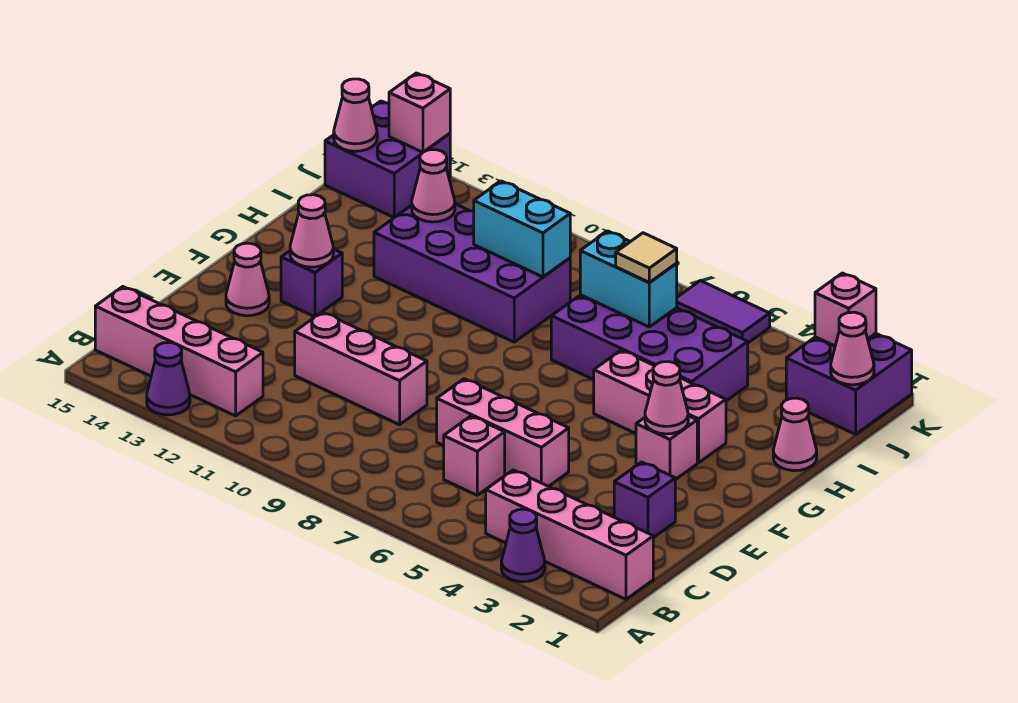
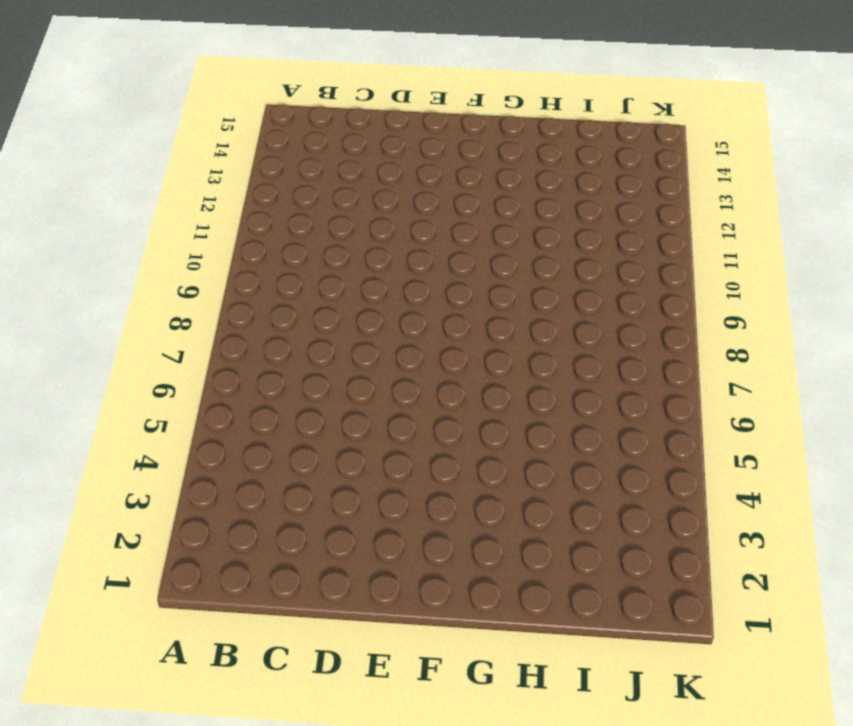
none -> purple 1x1 cone [501,509,545,582]
none -> purple 1x1 cone [147,342,190,415]
none -> pink 1x4 brick [486,470,653,599]

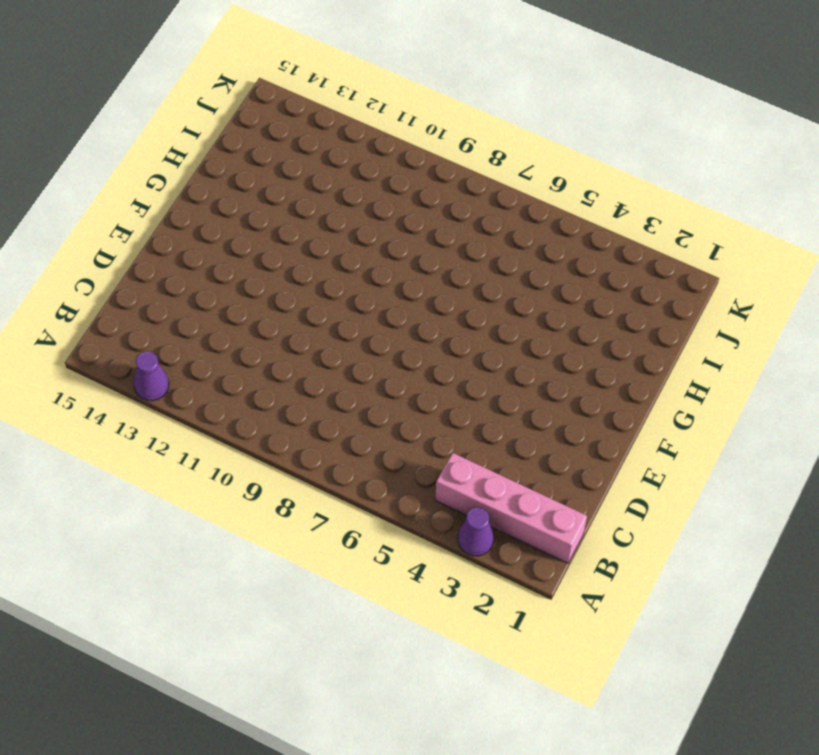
none -> pink 1x4 brick [95,287,263,416]
none -> pink 1x1 brick [444,416,505,495]
none -> purple 1x1 brick [614,462,675,538]

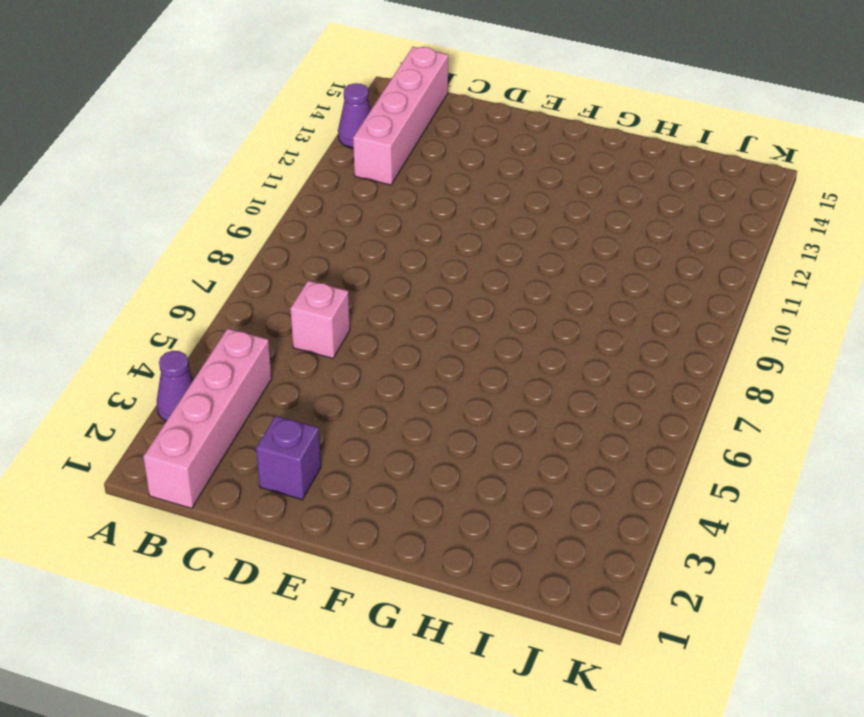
none -> pink 1x3 brick [437,379,569,486]
none -> pink 1x3 brick [295,312,427,425]
none -> pink 1x1 cone [226,243,269,316]

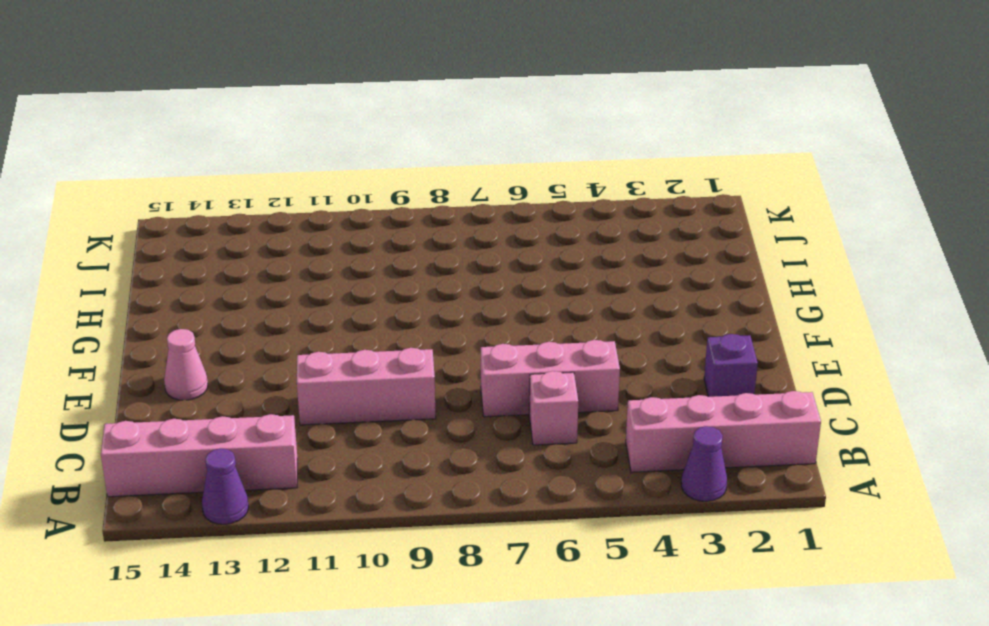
none -> pink 1x1 brick [636,416,697,480]
none -> purple 1x1 brick [281,249,342,317]
none -> pink 1x3 brick [594,350,726,463]

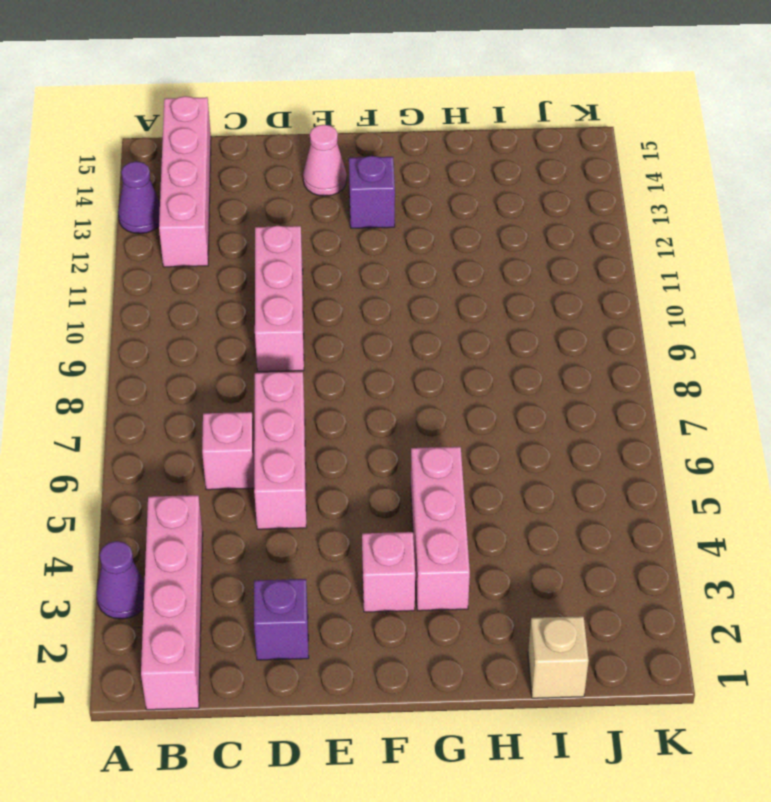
tan 1x1 brick [528,616,589,698] -> none
none -> pink 1x1 cone [773,398,817,471]
none -> purple 2x4 brick [551,295,748,401]
none -> purple 2x4 brick [374,204,570,342]

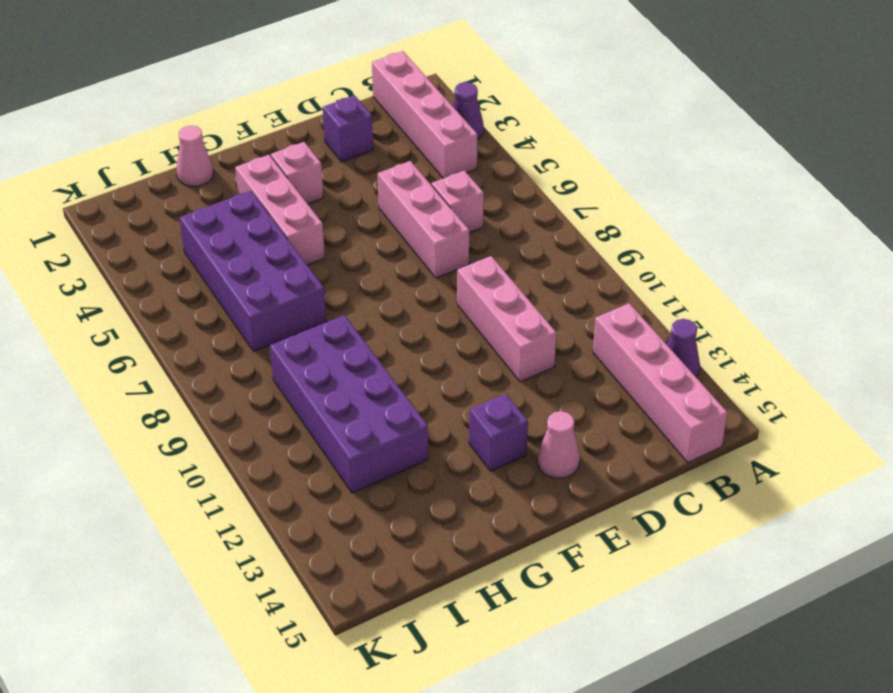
none -> purple 2x2 brick [786,333,912,434]
none -> purple 2x2 brick [325,101,450,217]
none -> purple 1x2 tile [677,281,770,343]

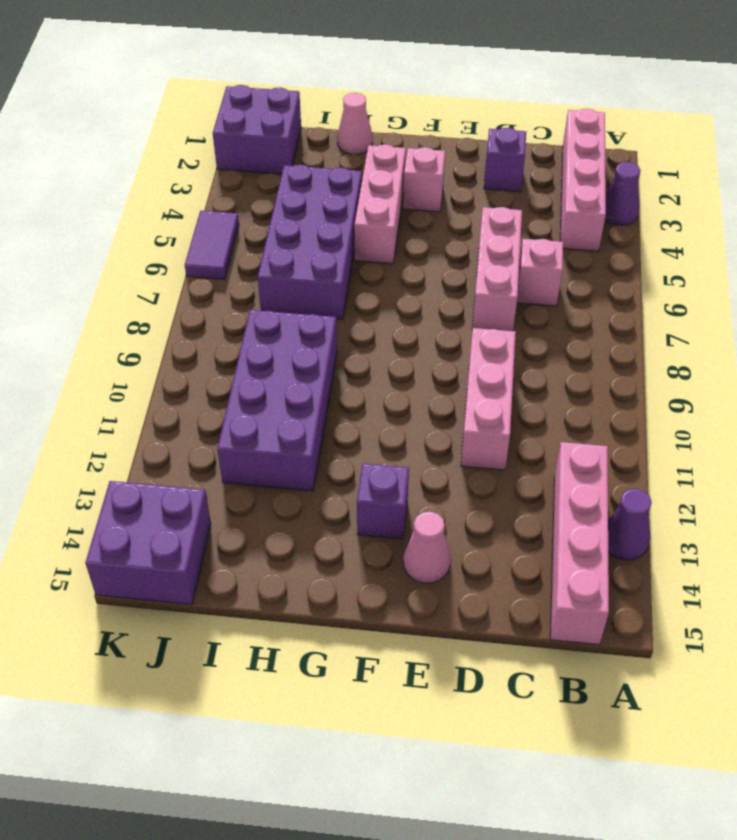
none -> pink 1x1 cone [645,362,688,434]
none -> pink 1x1 cone [290,195,333,267]
none -> cyan 1x2 brick [580,231,677,327]

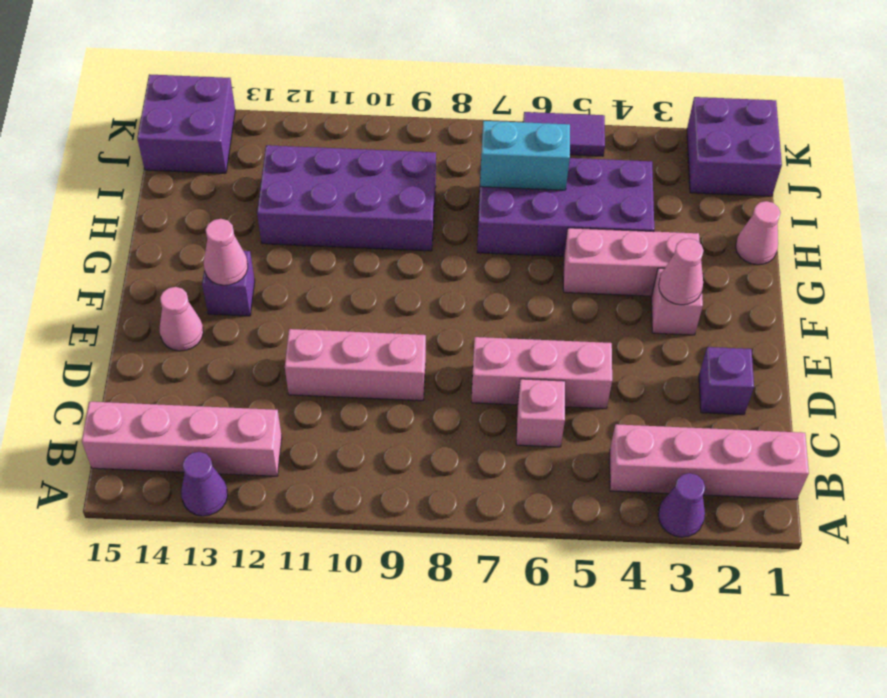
none -> cyan 1x2 brick [474,181,570,277]
none -> pink 1x1 cone [412,150,455,222]
none -> pink 1x1 cone [831,312,874,385]

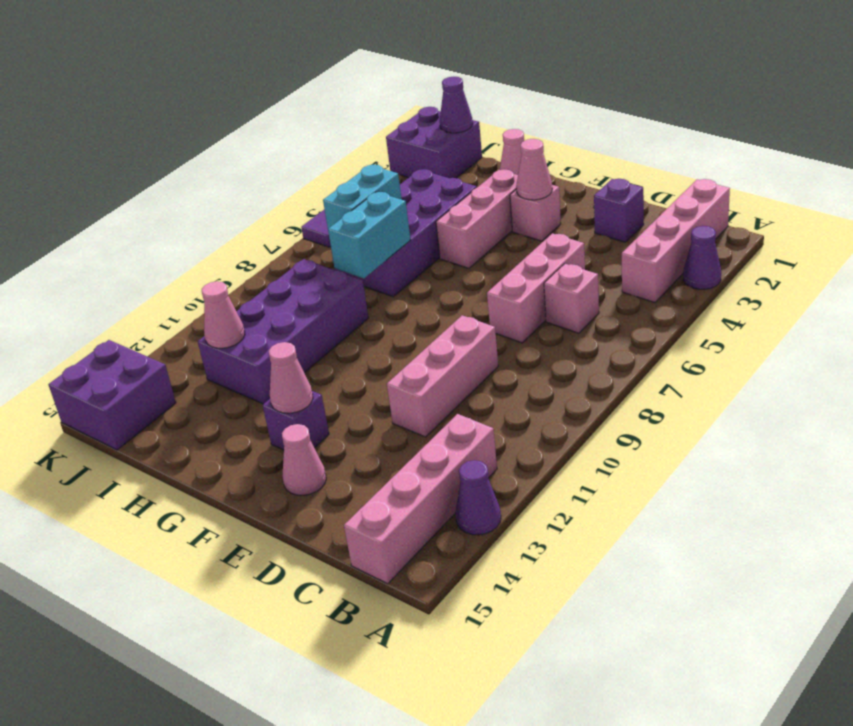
cyan 1x2 brick [328,192,410,278] -> cyan 1x2 brick moved to [474,181,570,277]
purple 1x1 cone [440,77,473,133] -> pink 1x1 cone [831,312,874,385]
none -> pink 1x1 cone [334,79,377,151]
none -> pink 1x1 brick [815,273,876,346]
none -> pink 1x1 brick [389,73,450,152]

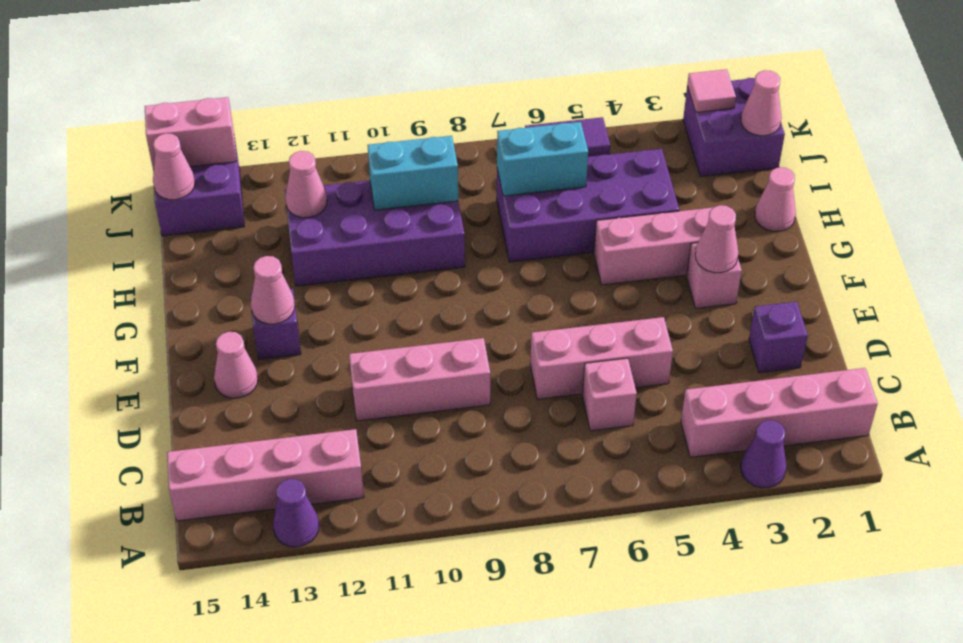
pink 1x1 tile [687,69,736,112] -> pink 1x1 brick [815,273,876,346]
pink 1x2 brick [145,97,236,170] -> pink 1x1 brick [389,73,450,152]
none -> tan 1x1 tile [616,233,677,282]

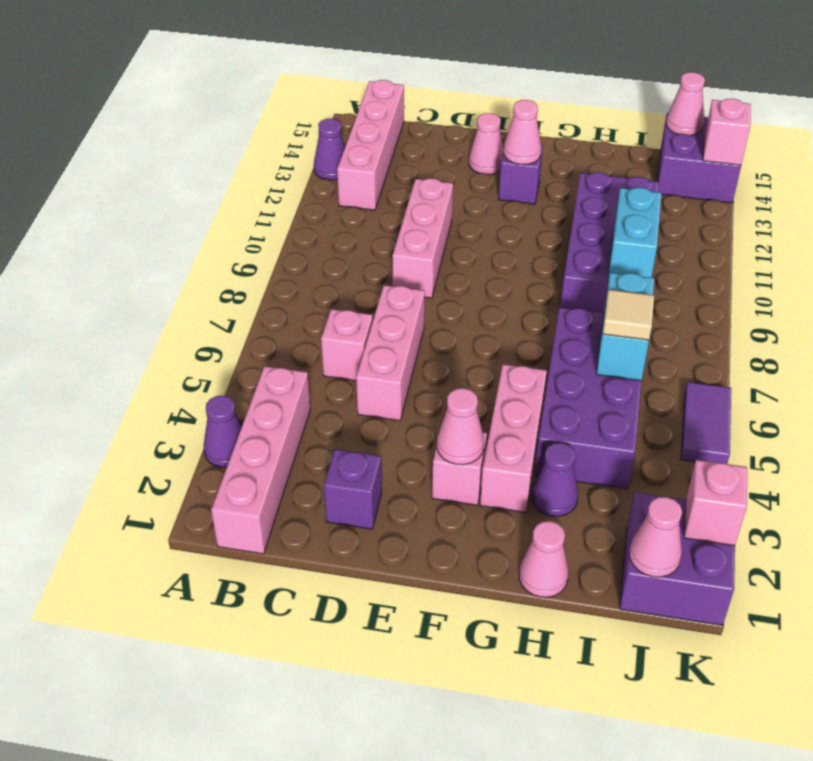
purple 1x1 cone [531,443,578,516] -> none
none -> pink 1x1 cone [412,150,455,222]

